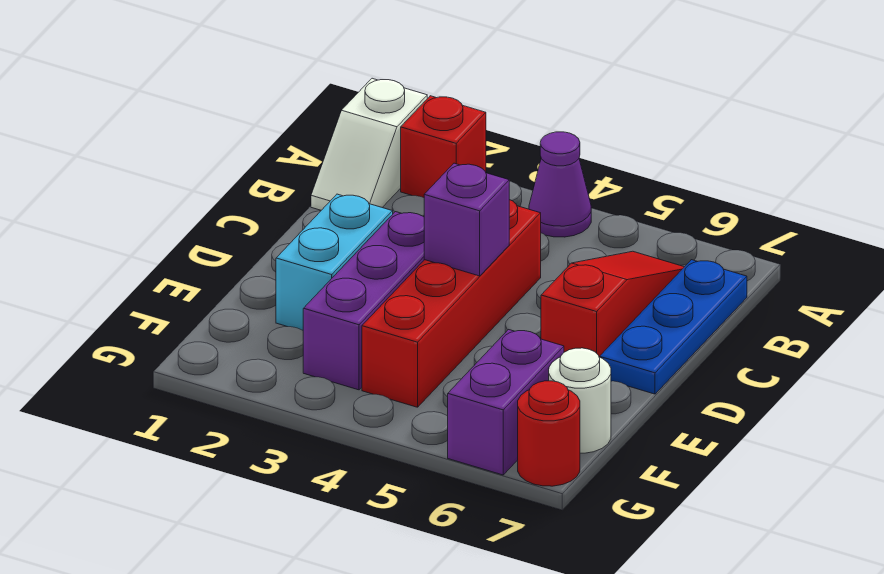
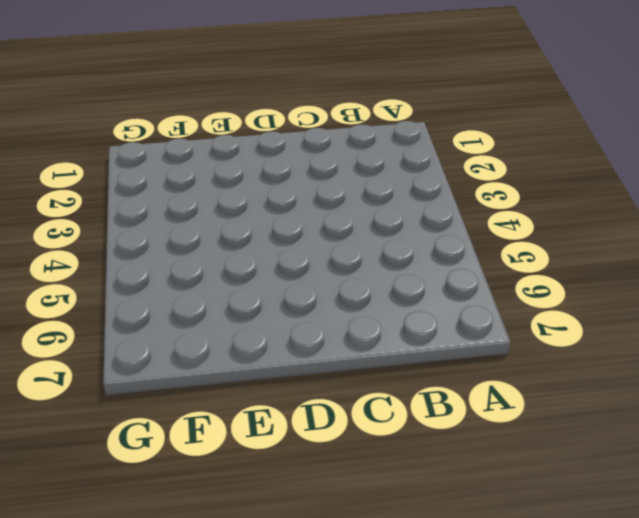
none -> white 1x2 slope [311,78,427,210]
none -> red 1x1 brick [401,96,486,198]
none -> purple 1x1 cone [529,132,591,237]

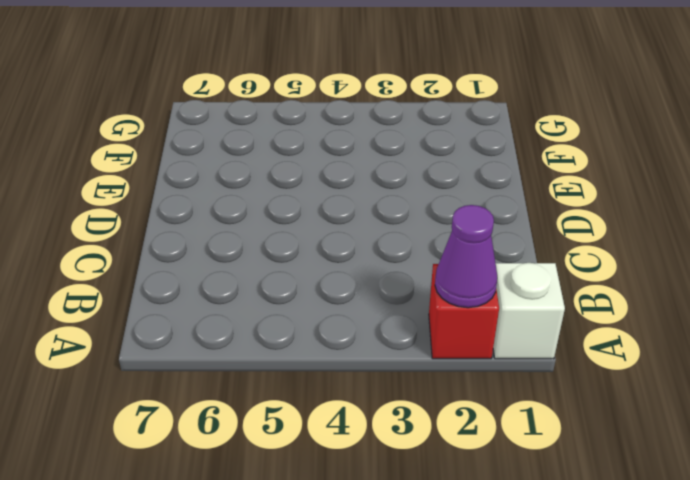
purple 1x1 cone [435,205,497,308] -> purple 1x1 cone moved to [529,132,591,237]
none -> red 1x3 slope [541,251,684,357]
none -> blue 1x3 plate [600,260,747,394]
none -> red 1x4 brick [362,200,541,407]

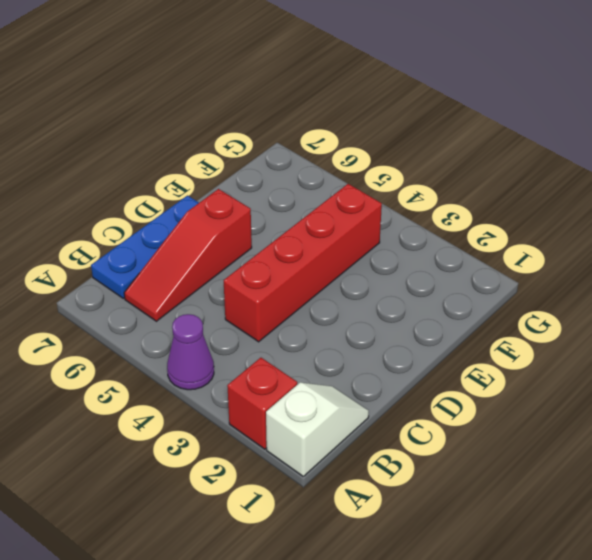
none -> cyan 1x2 brick [276,194,393,330]
none -> purple 1x3 brick [303,212,424,390]
none -> purple 1x2 brick [448,330,564,475]

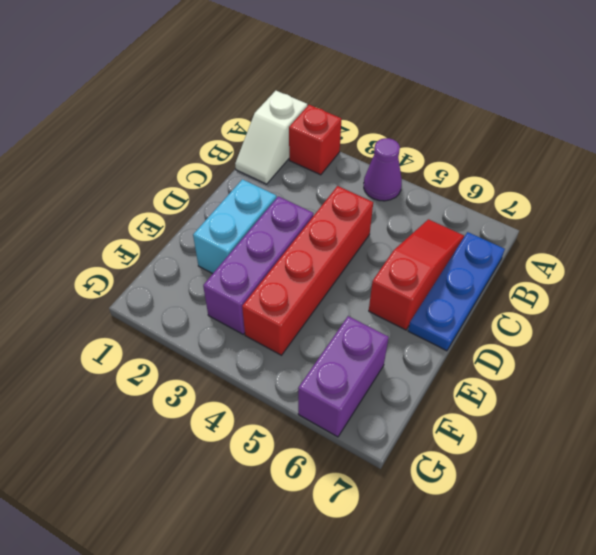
none -> white 1x1 round brick [549,348,611,453]
none -> red 1x1 round brick [518,381,580,486]
none -> purple 1x1 brick [424,163,509,276]

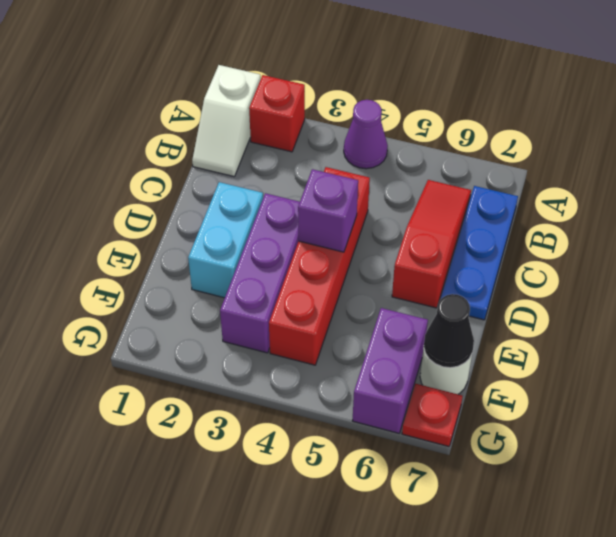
black 1x1 cone [424,294,474,368] -> none
red 1x1 plate [402,384,462,446] -> red 1x1 round brick [518,381,580,486]

